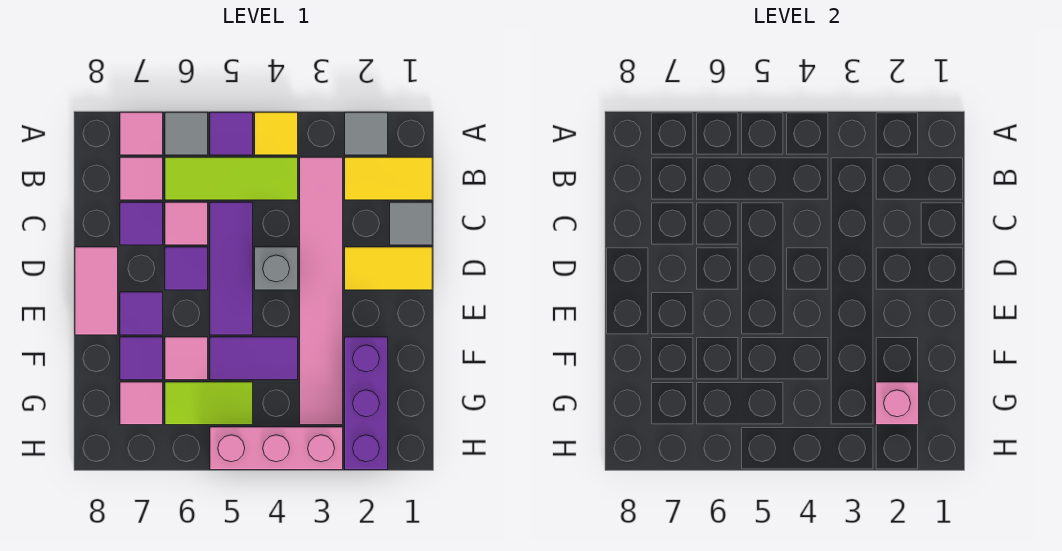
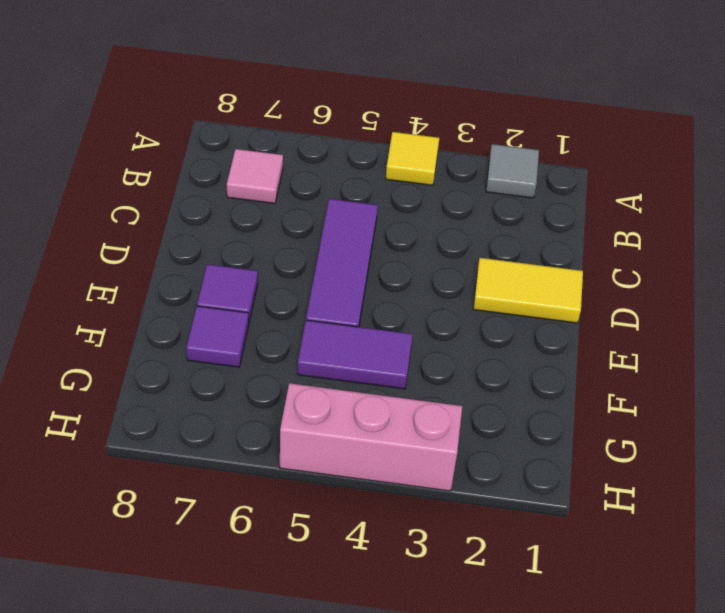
none -> purple 1x1 tile [210,112,253,155]
none -> grey 1x1 tile [165,112,208,155]
none -> pink 1x1 tile [120,112,163,155]

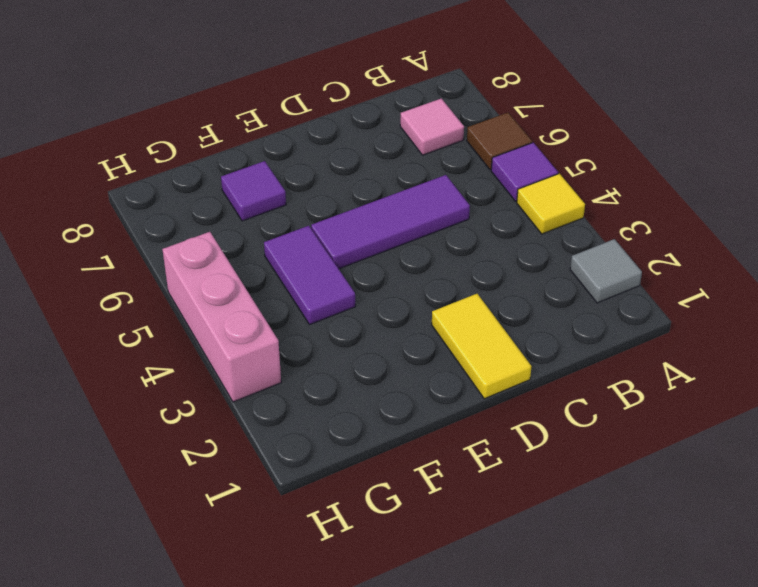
brown 1x1 tile [467,113,532,170] -> grey 1x1 tile [165,112,208,155]
none -> pink 1x1 tile [120,112,163,155]
none -> yellow 1x2 tile [345,157,432,200]
none -> pink 1x6 tile [300,157,343,425]

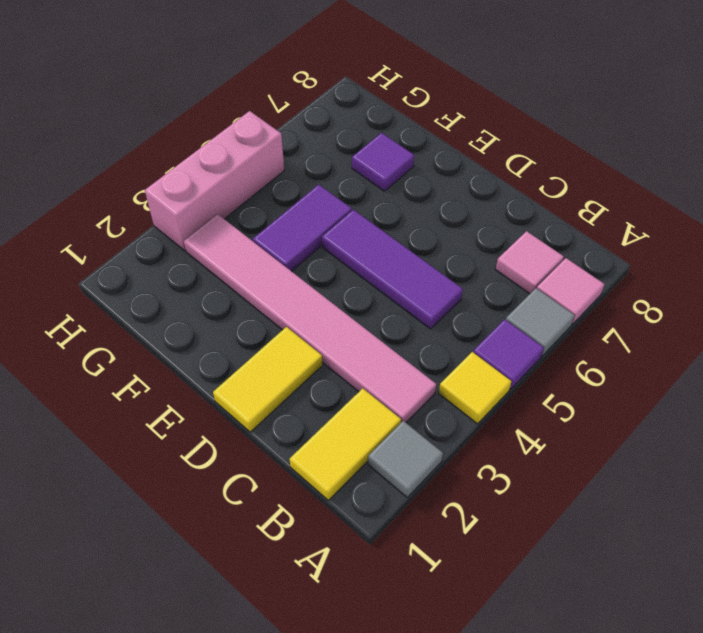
none -> lime 1x3 tile [165,157,298,200]
none -> grey 1x1 tile [390,202,432,245]
none -> pink 1x1 tile [165,202,208,245]

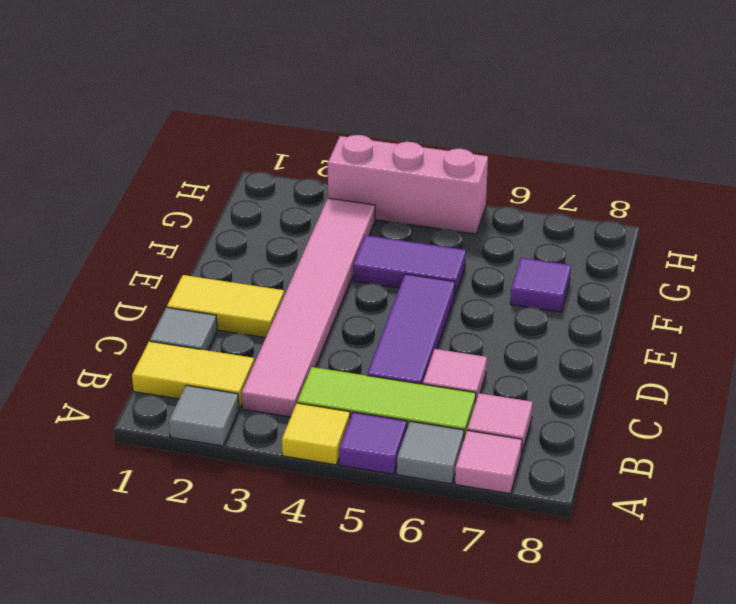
none -> purple 1x1 tile [120,202,163,245]
none -> grey 1x1 brick [255,247,298,290]
none -> purple 1x1 tile [165,247,208,290]

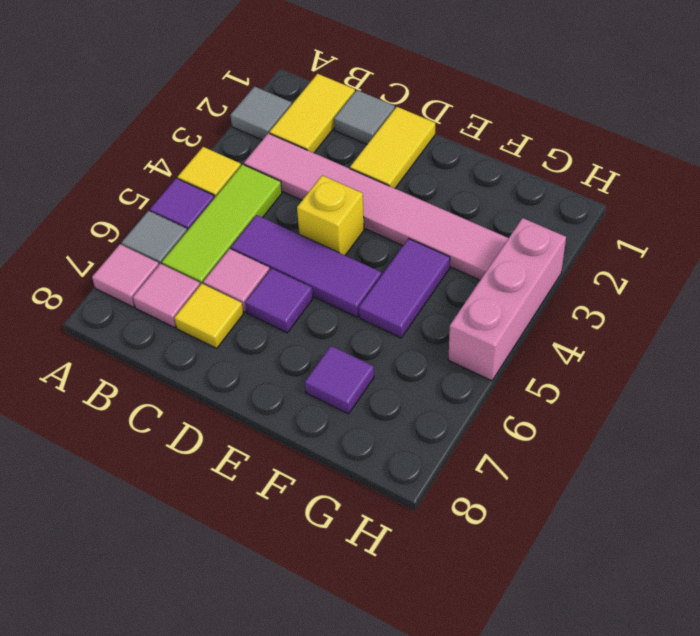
yellow 1x1 tile [175,284,243,348] -> purple 1x1 tile [120,202,163,245]
yellow 1x1 brick [297,175,364,255] -> grey 1x1 brick [255,247,298,290]
none -> pink 1x2 tile [75,247,118,335]
none -> purple 1x1 tile [120,292,163,335]
none -> purple 1x3 brick [345,337,388,470]

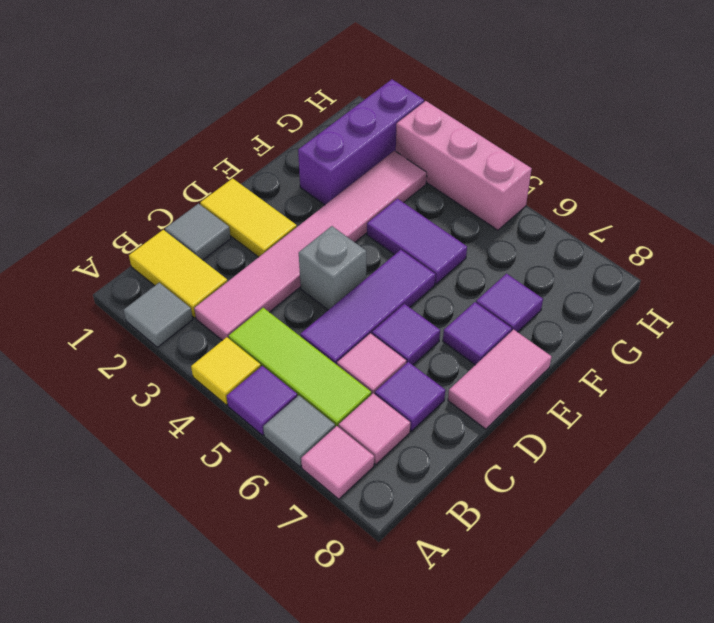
none -> pink 1x1 tile [165,337,208,380]
none -> lime 1x2 tile [165,382,253,425]
none -> pink 1x1 tile [120,382,163,425]

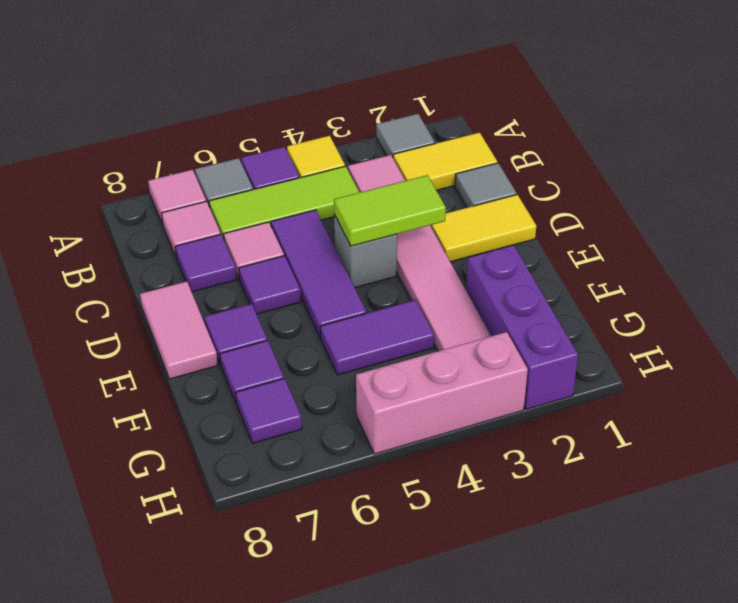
lime 1x2 tile [334,175,446,246] -> lime 1x2 tile moved to [165,382,253,425]
purple 1x1 tile [236,379,302,443] -> pink 1x1 tile [120,382,163,425]
none -> pink 1x1 tile [165,337,208,380]
none -> pink 1x1 brick [876,382,919,425]

